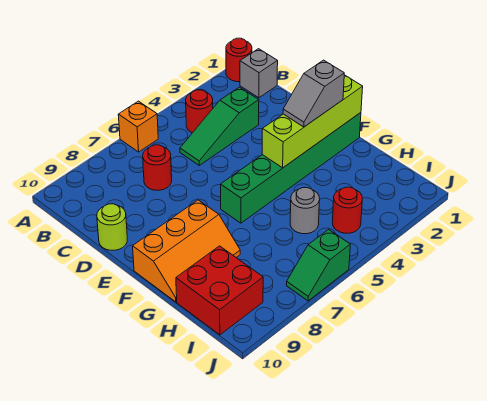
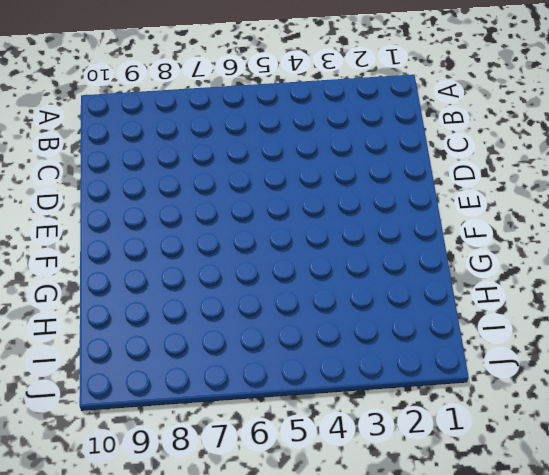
none -> red 1x1 round brick [226,38,252,82]
none -> orange 1x1 brick [118,101,158,152]
none -> grey 1x1 brick [240,49,278,98]

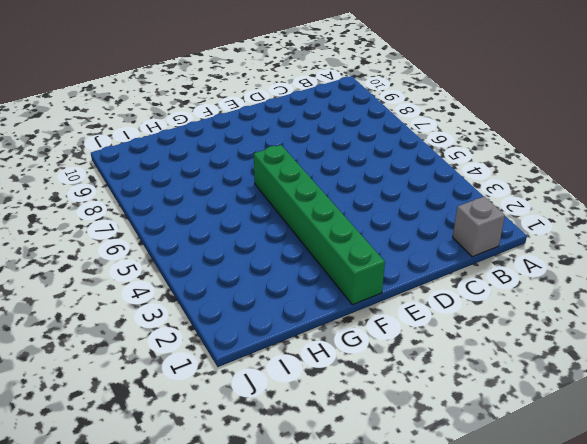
none -> red 1x1 round brick [226,38,252,82]
none -> orange 1x1 brick [118,101,158,152]
none -> red 1x1 round brick [186,90,213,133]

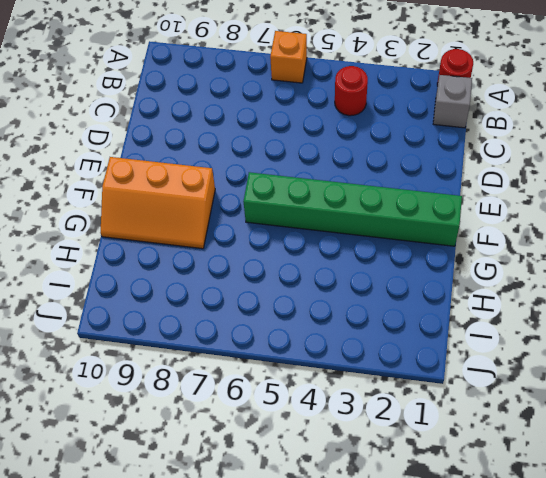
none -> green 1x3 slope [180,87,259,165]
none -> red 1x1 round brick [143,145,172,190]
none -> lime 1x1 round brick [97,204,127,250]

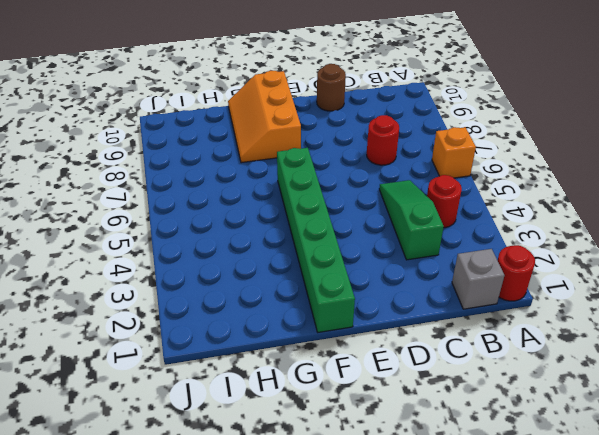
brown 1x1 round brick [317,64,346,111] -> lime 1x1 round brick [97,204,127,250]
none -> grey 1x1 round brick [290,188,320,234]
none -> red 2x2 brick [176,246,263,335]
none -> red 1x1 round brick [332,187,362,233]

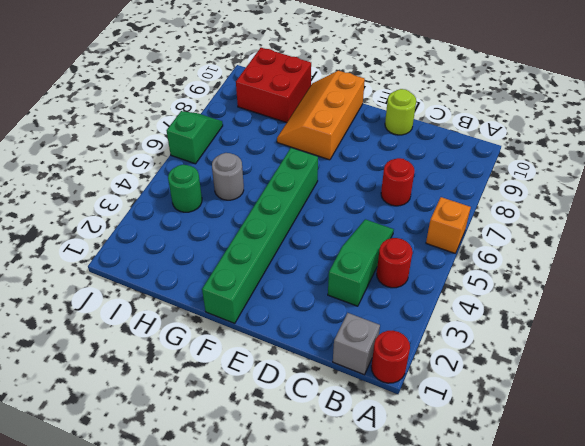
green 1x1 round brick [168,165,202,212] -> red 1x1 round brick [332,187,362,233]
none -> lime 1x4 brick [262,75,363,168]
none -> grey 1x2 slope [283,60,344,127]

